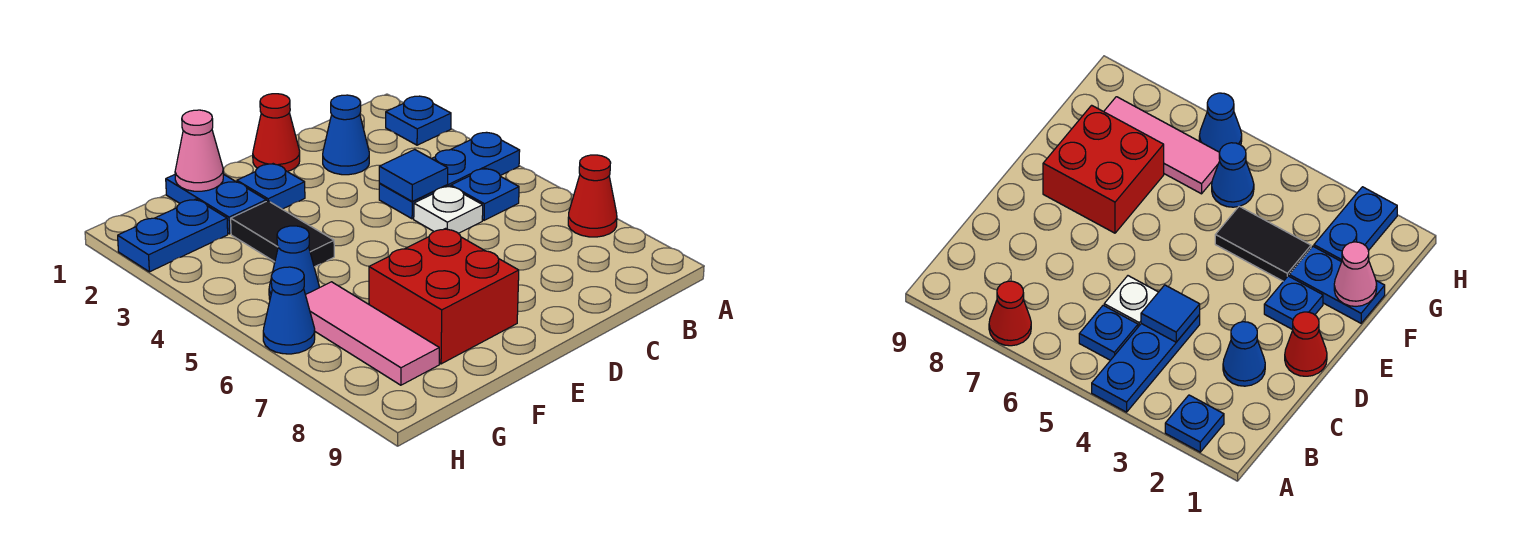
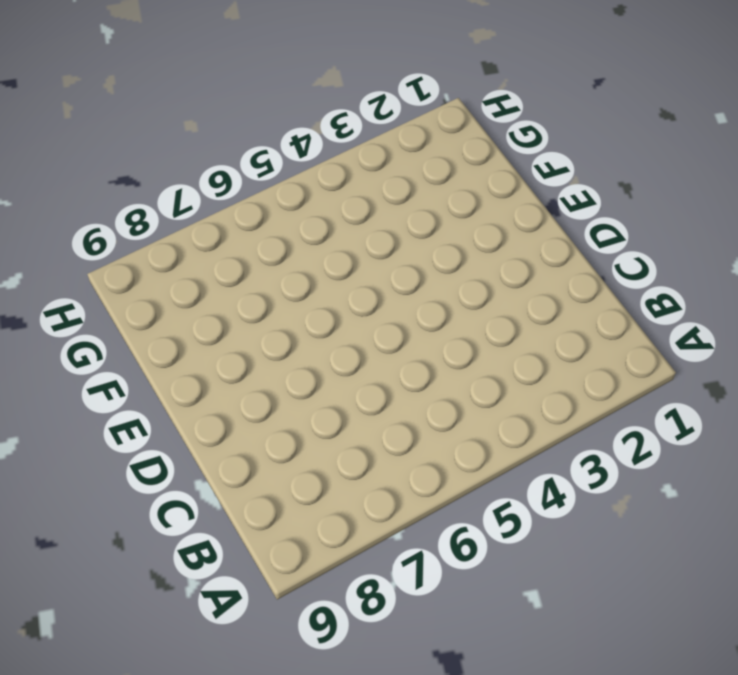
none -> blue 1x1 plate [386,96,451,145]
none -> blue 1x3 plate [379,132,520,219]
none -> red 1x1 cone [568,155,617,237]

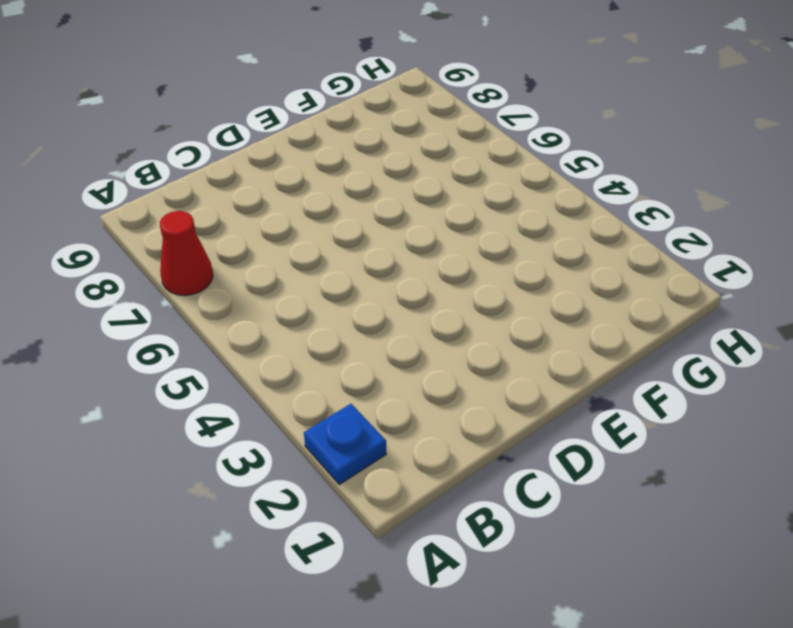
none -> blue 1x3 plate [379,132,520,219]
none -> blue 1x1 plate [451,168,519,220]
none -> blue 1x1 cone [323,95,369,175]

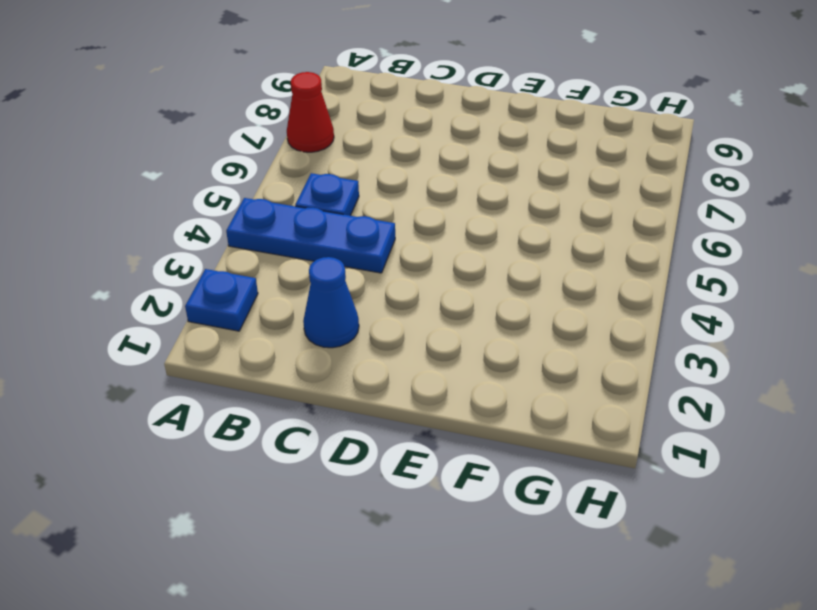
none -> white 1x1 plate [414,186,483,233]
none -> red 1x1 cone [253,94,300,172]
none -> blue 1x1 plate [237,164,305,209]

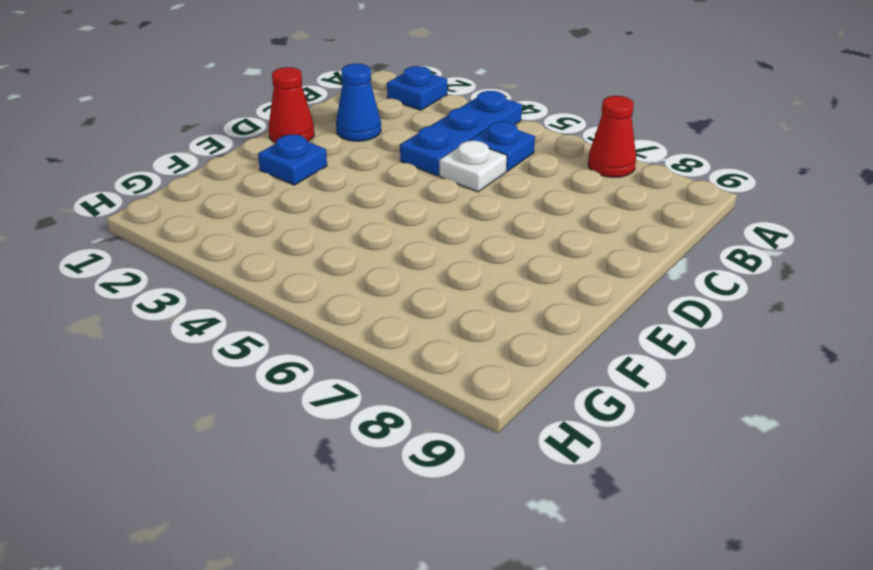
none -> red 2x2 brick [369,228,519,364]
none -> blue 1x2 plate [166,174,266,234]
none -> black 1x2 tile [231,201,334,267]

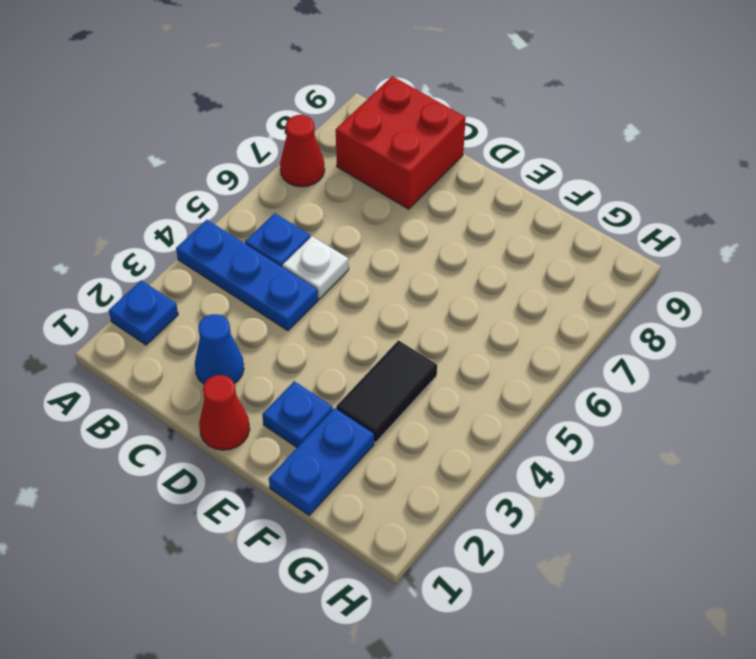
red 2x2 brick [336,76,466,209] -> red 2x2 brick moved to [369,228,519,364]
none -> blue 1x2 plate [118,199,228,272]
none -> blue 1x1 cone [269,226,319,299]
none -> pink 1x3 tile [306,282,439,385]

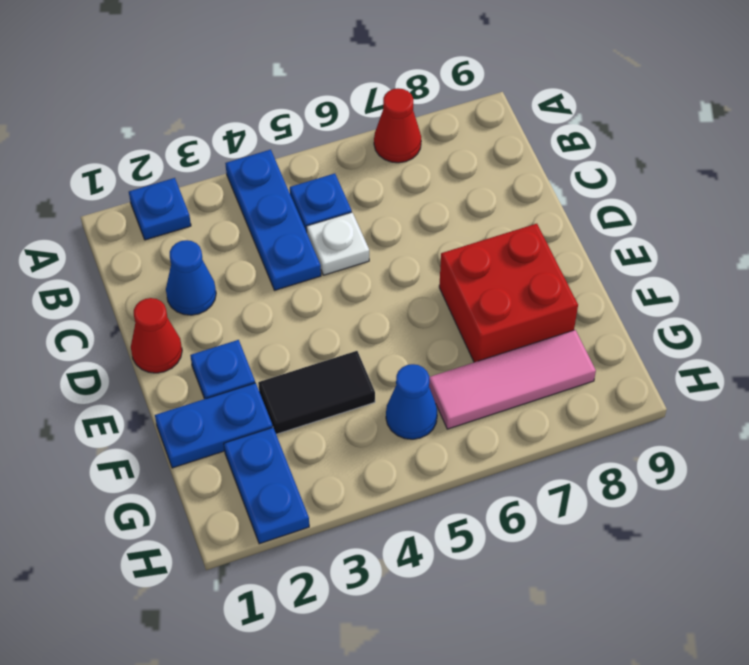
none -> blue 1x1 cone [263,267,315,354]
none -> blue 1x1 tile [379,150,448,201]
none -> pink 1x1 cone [175,110,223,191]

